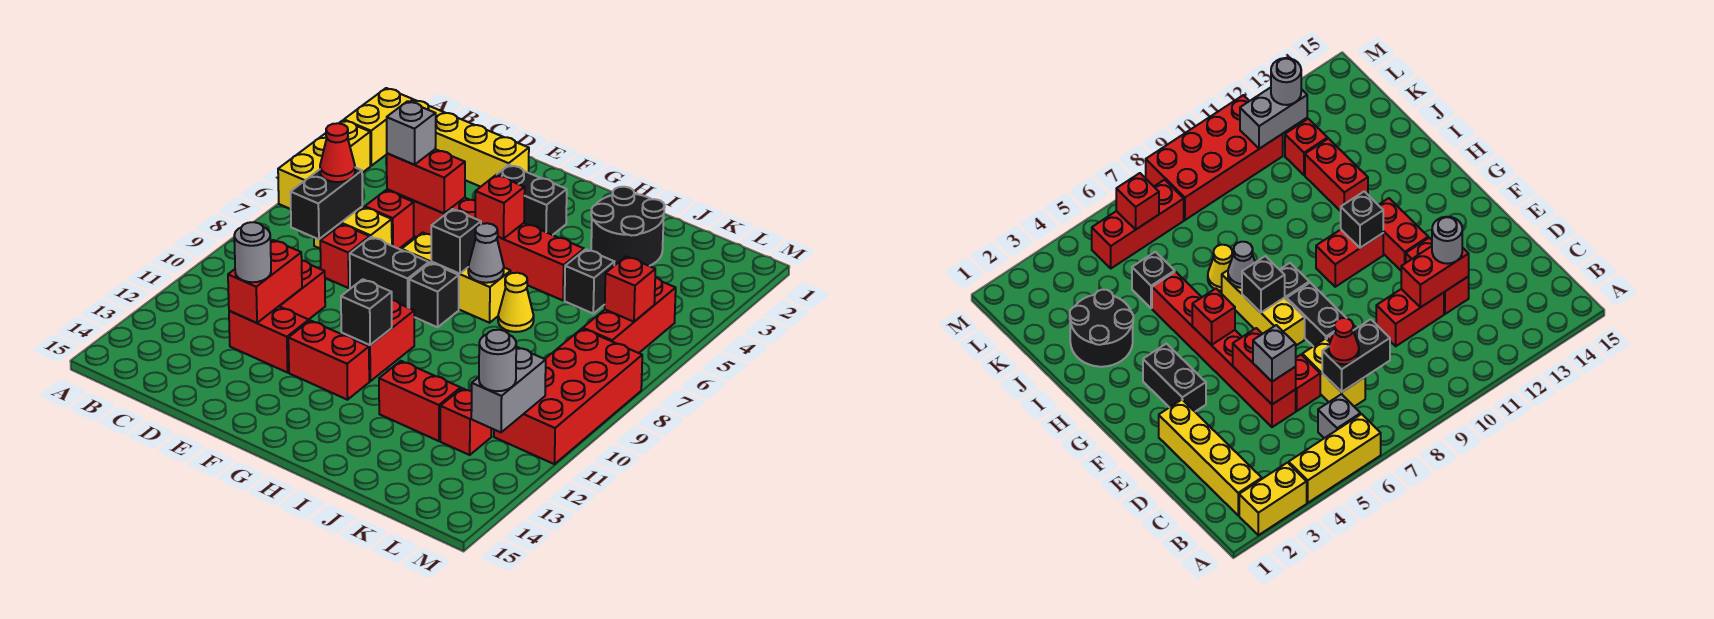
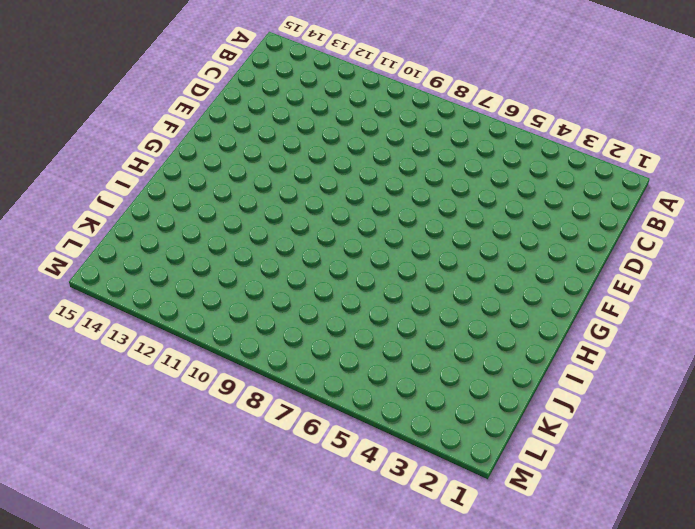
none -> yellow 1x2 brick [344,88,413,166]
none -> yellow 1x3 brick [278,120,370,209]
none -> yellow 1x4 brick [412,100,529,187]
none -> grey 1x1 brick [1318,394,1361,438]

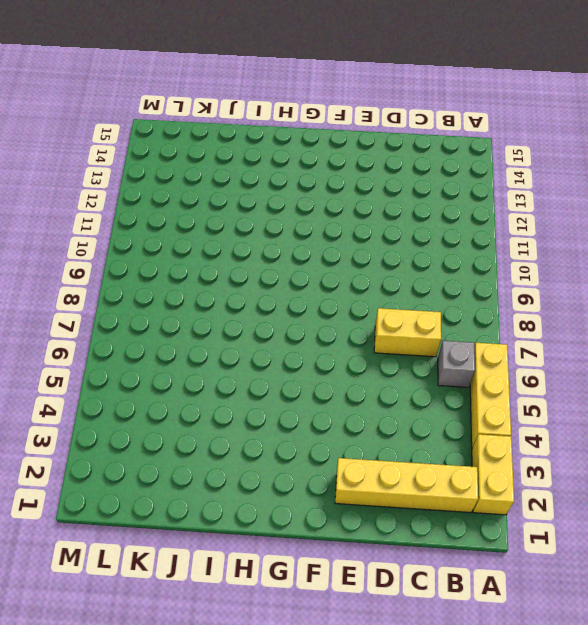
none -> red 1x6 brick [387,189,584,300]
none -> red 1x1 brick [365,190,414,249]
none -> red 1x1 brick [320,224,370,288]
none -> red 1x2 brick [279,261,325,320]

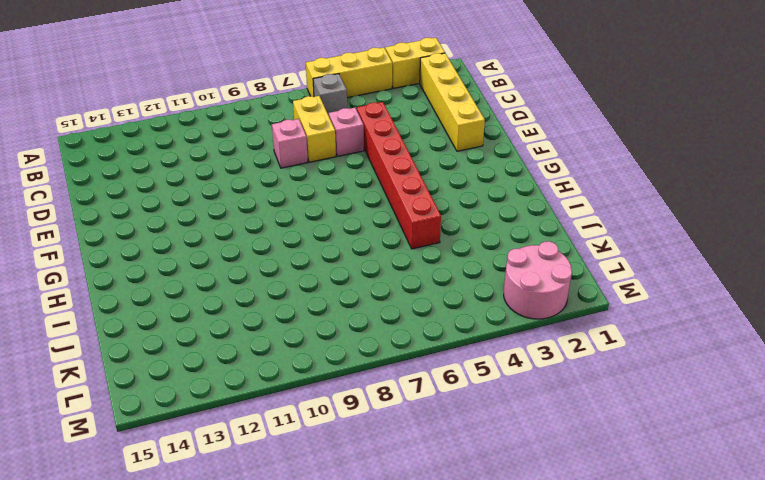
pink 1x1 brick [329,108,364,156] -> red 1x1 brick [365,190,414,249]
pink 1x1 brick [272,119,308,168] -> red 1x1 brick [320,224,370,288]
pink 2x2 round brick [504,241,572,319] -> none
none -> red 1x2 brick [279,261,325,320]
none -> red 1x2 brick [229,307,309,373]
none -> black 1x2 brick [350,237,429,308]
none -> black 1x2 brick [497,165,567,235]

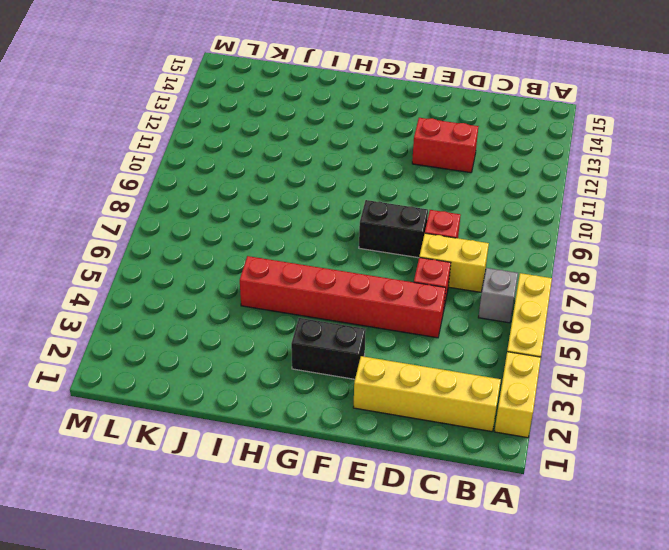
none -> red 1x2 brick [279,261,325,320]
none -> yellow 1x3 brick [402,233,511,323]
none -> red 1x2 brick [288,320,369,400]
none -> black 1x1 brick [409,263,459,327]

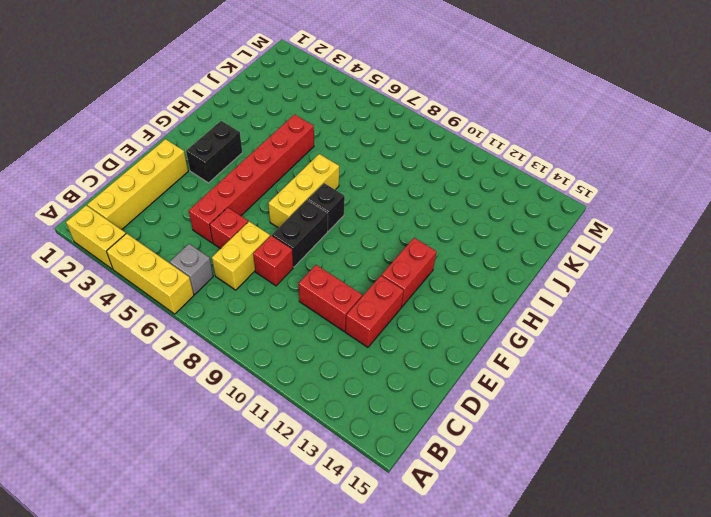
none -> red 1x2 brick [341,300,414,381]
none -> black 2x2 round brick [591,187,665,266]
none -> yellow 1x1 cone [498,273,534,332]
none -> red 1x2 brick [379,361,461,441]

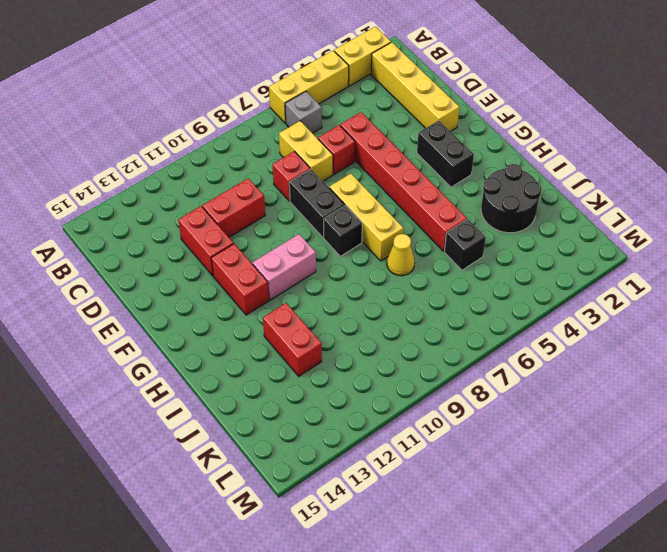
pink 1x2 brick [253,234,316,300] -> red 1x2 brick [341,300,414,381]
none -> red 1x1 brick [440,388,491,455]
none -> red 1x3 brick [583,277,676,353]
none -> red 2x4 brick [494,329,642,464]
none -> black 1x2 brick [290,168,362,239]

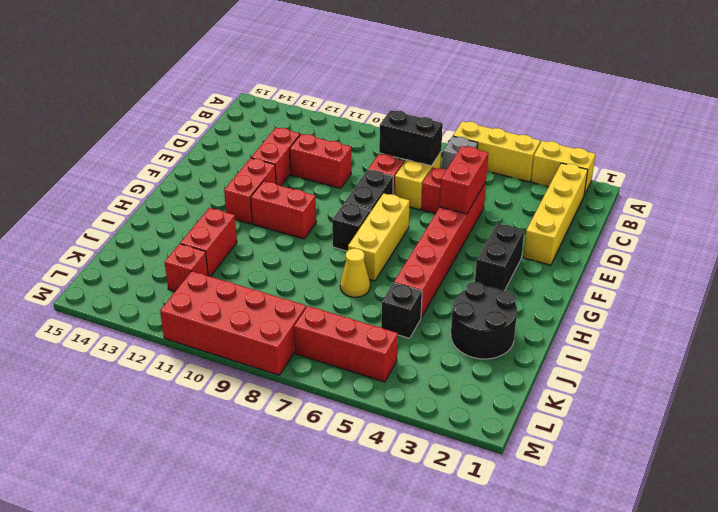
none -> red 1x2 brick [228,240,302,323]
none -> red 1x1 brick [475,175,525,239]
none -> black 1x1 brick [431,209,481,274]
none -> black 1x1 brick [341,279,392,345]

